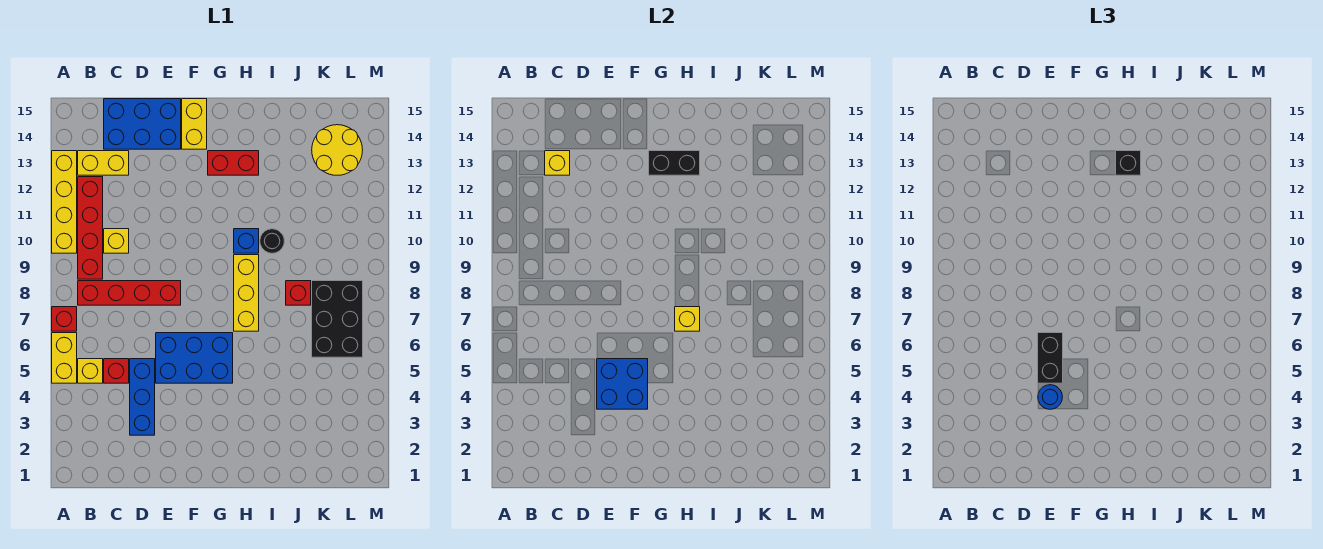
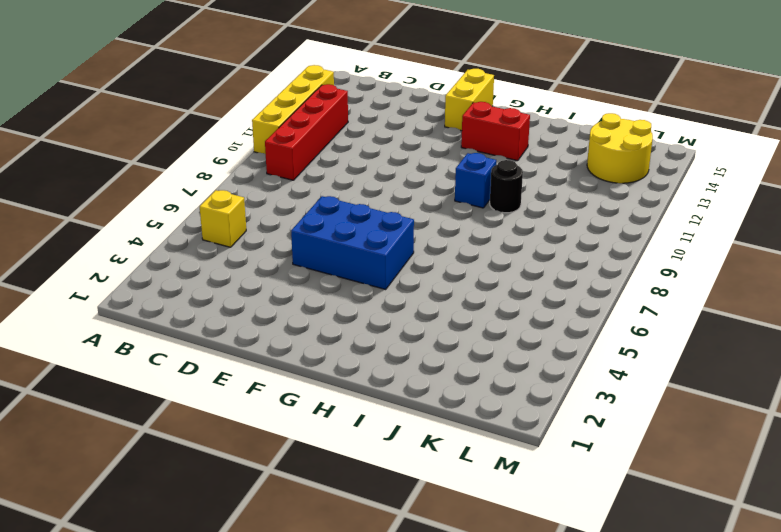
none -> yellow 1x2 brick [52,333,77,383]
none -> red 1x1 brick [52,307,77,331]
none -> red 1x4 brick [78,281,181,305]

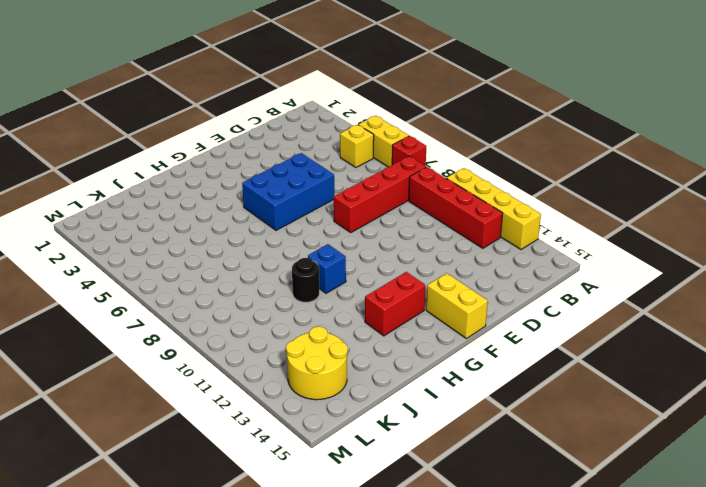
none -> yellow 1x2 brick [78,151,129,175]
none -> red 1x1 brick [104,359,129,383]
none -> yellow 1x1 brick [104,229,129,253]

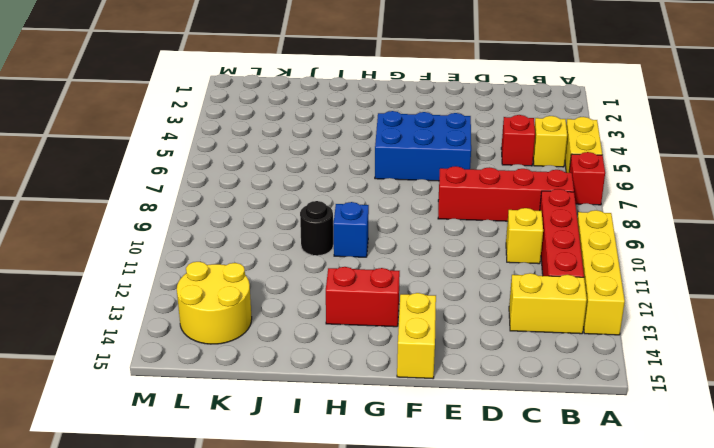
none -> blue 2x3 brick [104,99,181,149]
none -> blue 1x3 brick [130,359,155,435]
none -> yellow 1x3 brick [234,255,259,331]

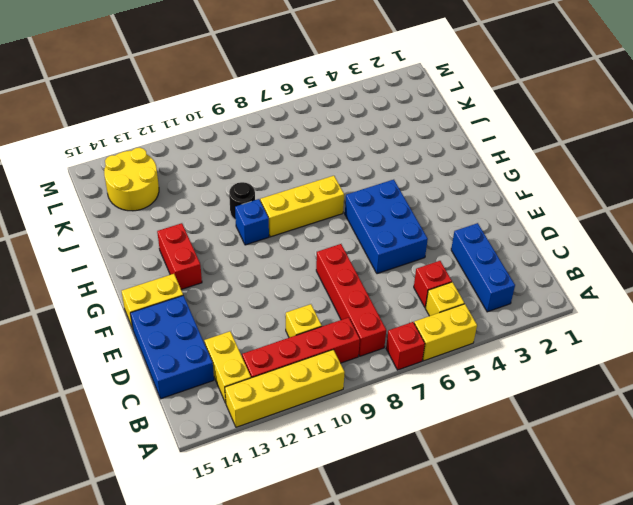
blue 1x3 brick [451,223,515,312] -> blue 1x3 brick turned to [130,359,155,435]
none -> red 1x1 brick [286,281,311,305]
none -> black 2x3 brick [312,281,363,357]
none -> yellow 1x1 brick [545,151,570,175]

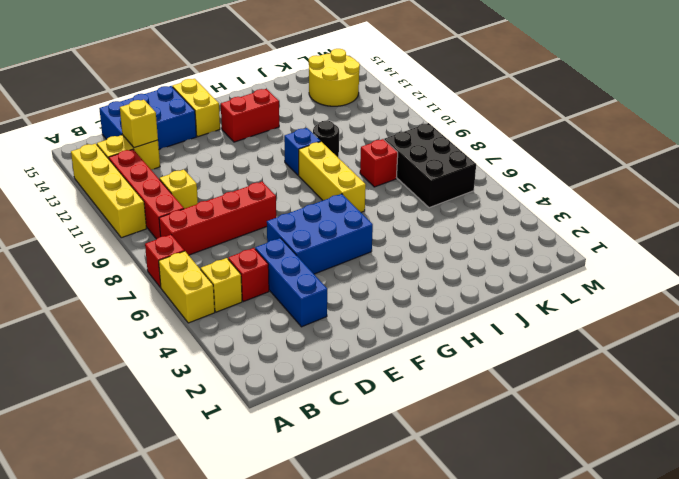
none -> blue 2x2 brick [597,359,648,409]
none -> black 1x2 brick [649,151,700,175]
none -> yellow 1x1 brick [675,307,700,331]

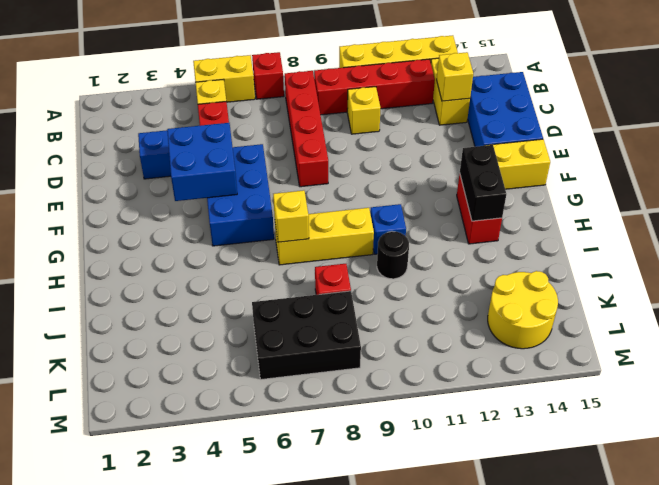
none -> blue 1x1 round brick [1038,385,1062,409]
none -> black 1x2 brick [1038,333,1063,383]
none -> black 1x1 brick [1116,151,1141,175]

